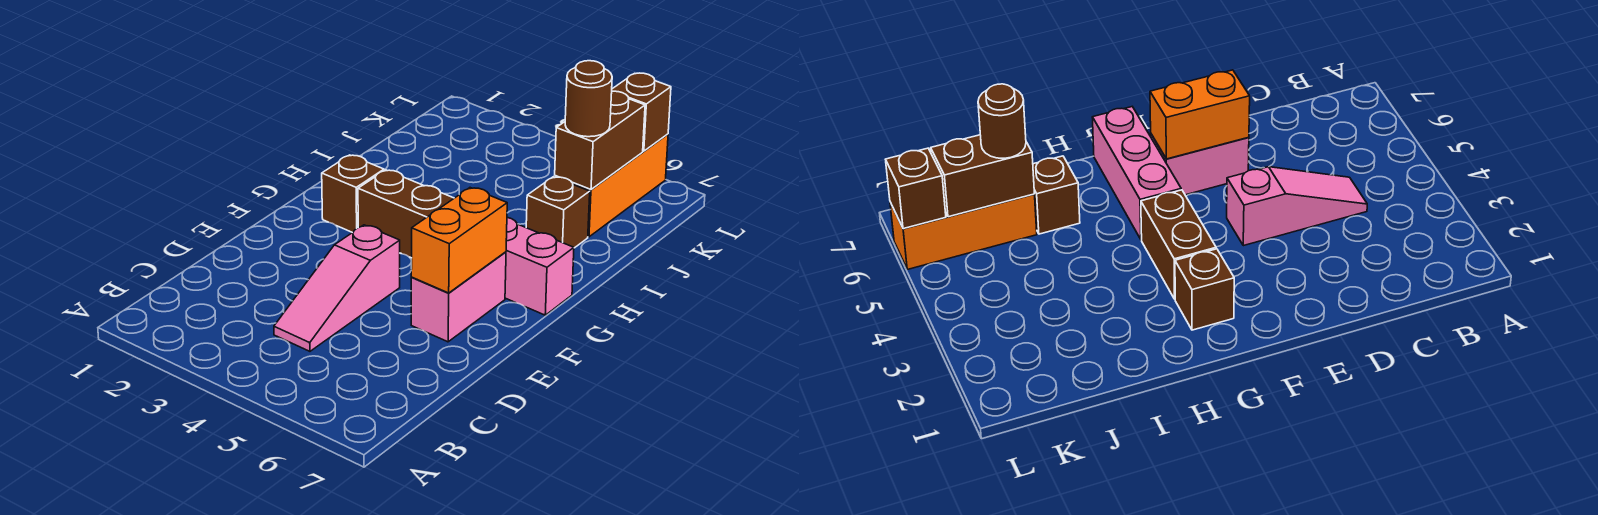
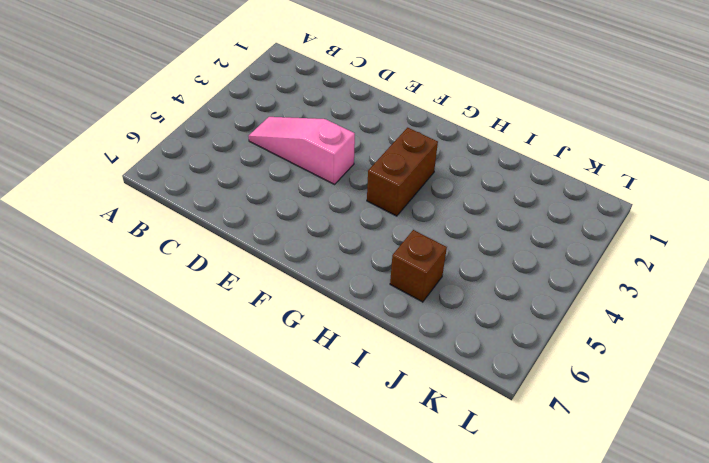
none -> pink 1x2 brick [411,252,506,342]
none -> brown 1x1 brick [322,155,384,233]

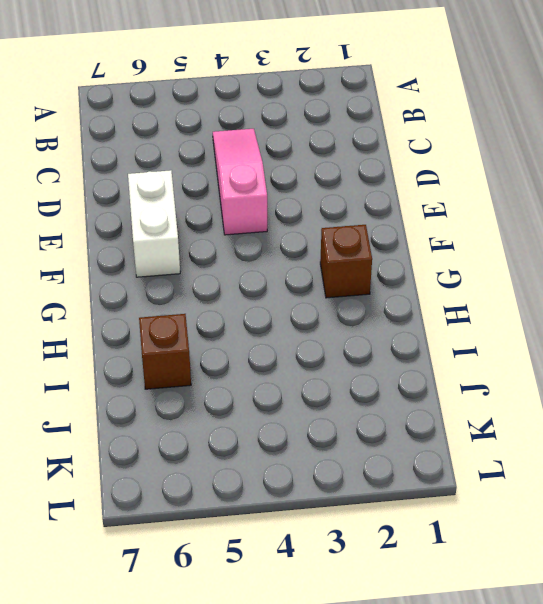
white 1x2 brick [128,170,180,277] -> pink 1x2 brick [411,252,506,342]
none -> brown 1x2 brick [358,170,454,258]
none -> pink 1x3 brick [505,218,574,315]

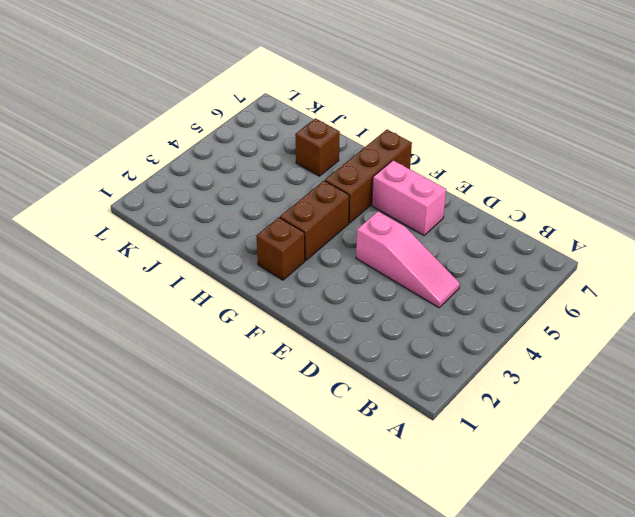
brown 1x3 brick [325,130,412,223] -> pink 1x3 brick [505,218,574,315]
none -> orange 1x3 brick [555,134,668,237]
none -> orange 1x2 brick [411,188,507,293]

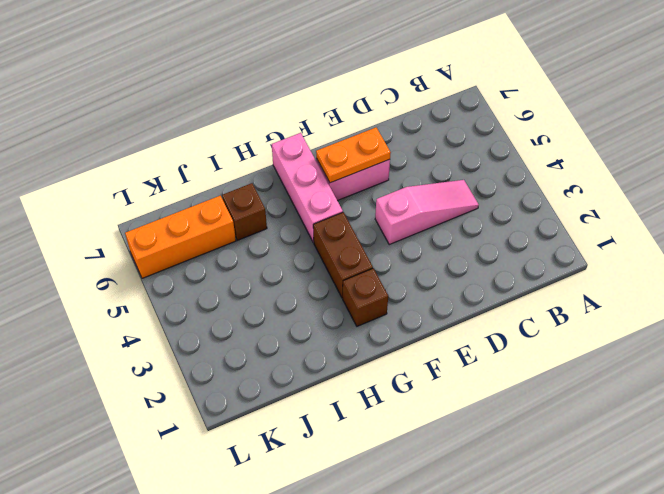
orange 1x2 plate [316,127,391,183] -> orange 1x2 brick [411,188,507,293]
none -> brown 1x2 brick [555,91,645,189]
none -> brown 1x1 brick [612,73,671,151]

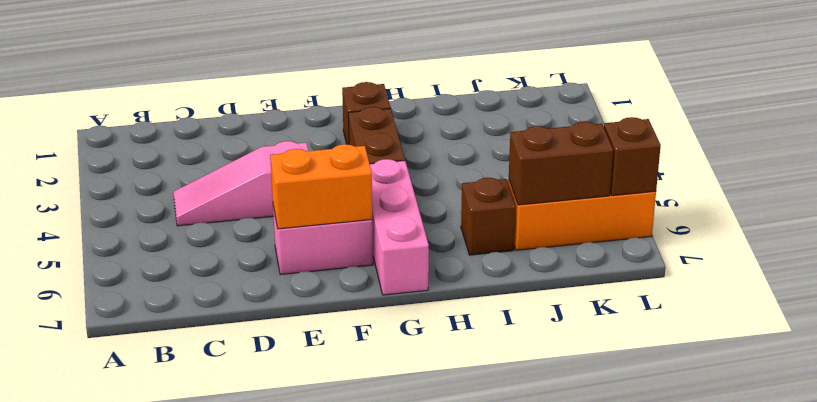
none -> brown 1x1 round brick [565,61,612,137]

